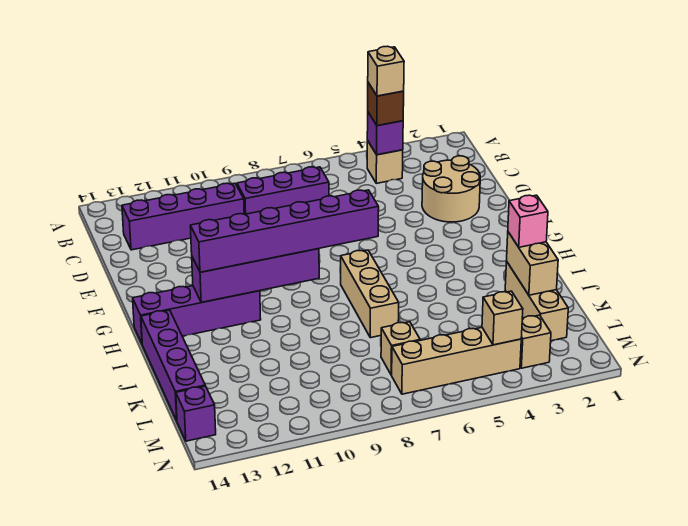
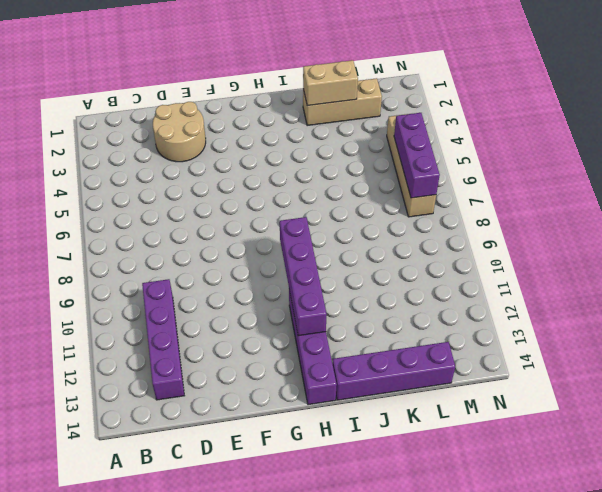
purple 1x3 brick [394,113,440,198] -> purple 1x3 brick moved to [237,167,329,214]
none -> tan 1x1 brick [367,141,403,183]
none -> tan 1x3 brick [340,250,399,338]
none -> tan 1x1 brick [381,322,420,375]

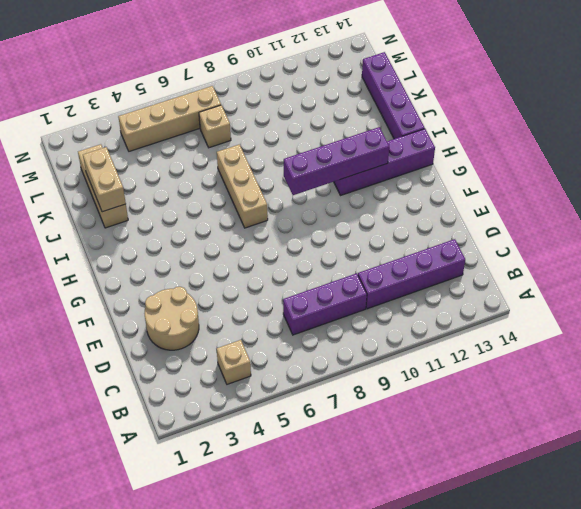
none -> tan 1x1 brick [520,315,551,368]
none -> purple 1x1 brick [176,386,216,441]
none -> purple 1x1 brick [367,112,403,155]

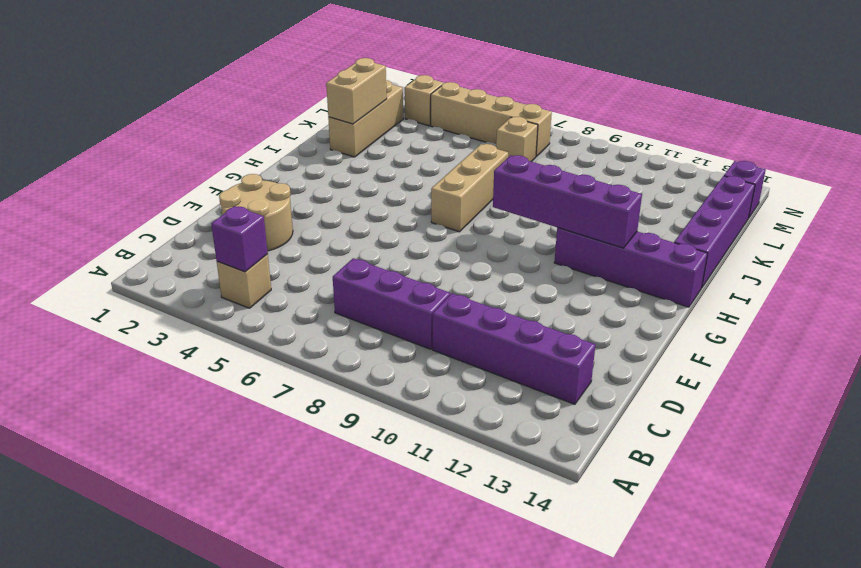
none -> tan 1x1 brick [482,291,523,345]
none -> brown 1x1 brick [368,83,404,126]
none -> purple 1x6 brick [190,190,379,272]

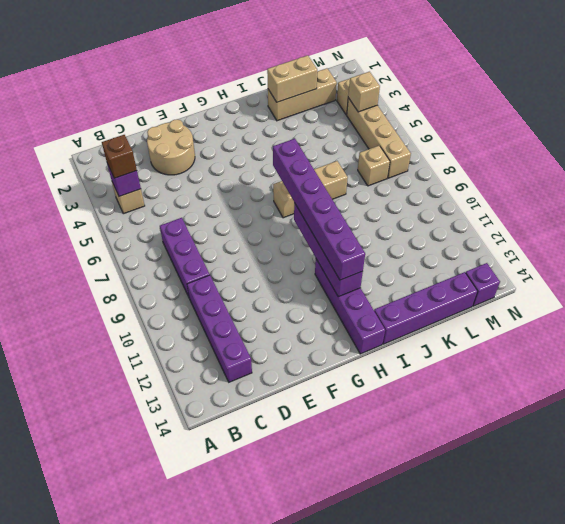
none -> pink 1x1 brick [508,195,548,247]
none -> tan 1x1 brick [368,46,404,96]

